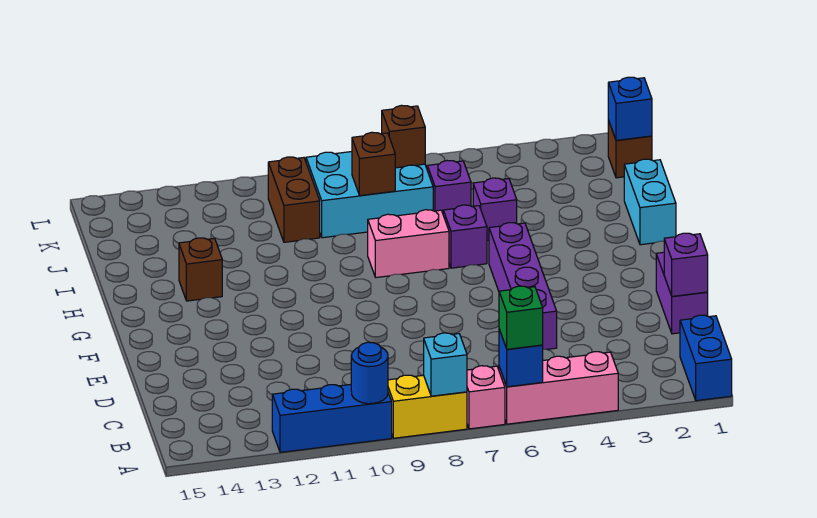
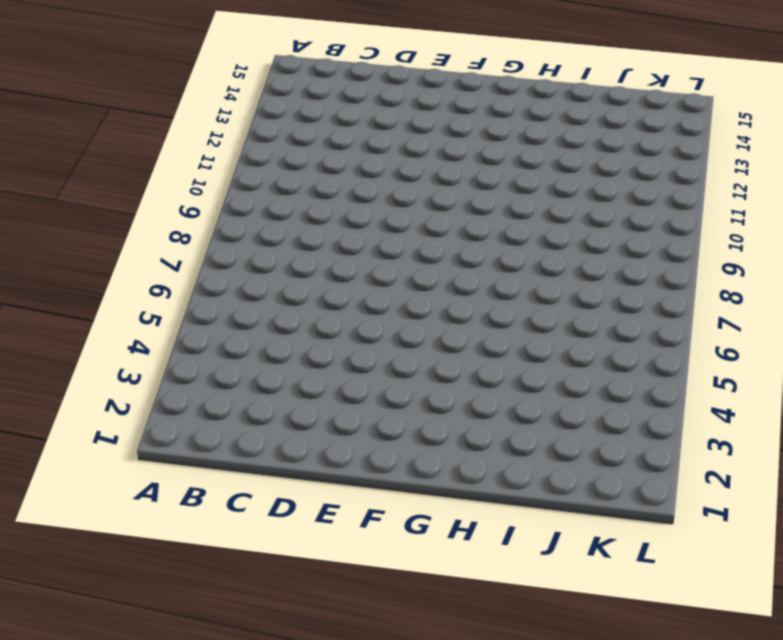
none -> blue 1x2 brick [680,315,732,401]
none -> pink 1x3 brick [499,352,618,424]
none -> pink 1x1 brick [467,366,505,429]

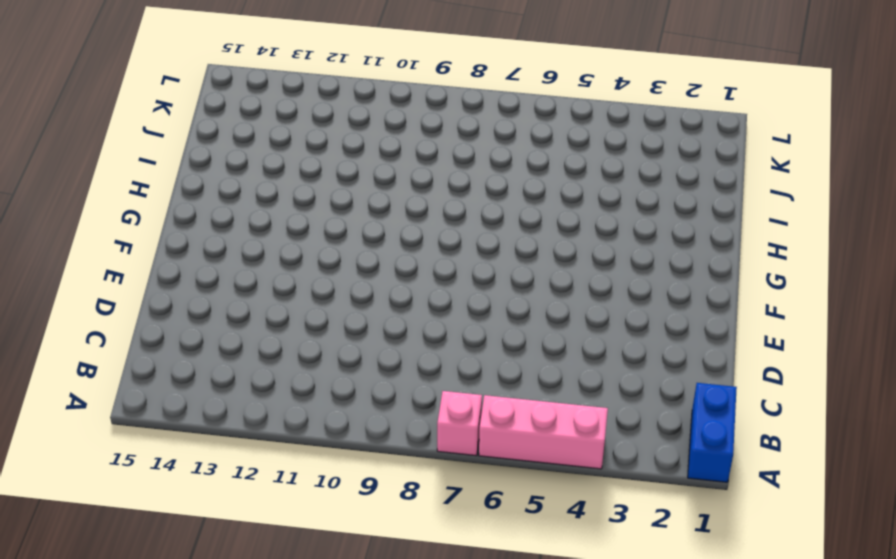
none -> yellow 1x2 brick [388,375,467,438]
none -> blue 1x3 brick [272,384,392,452]
none -> purple 1x2 brick [656,252,708,334]

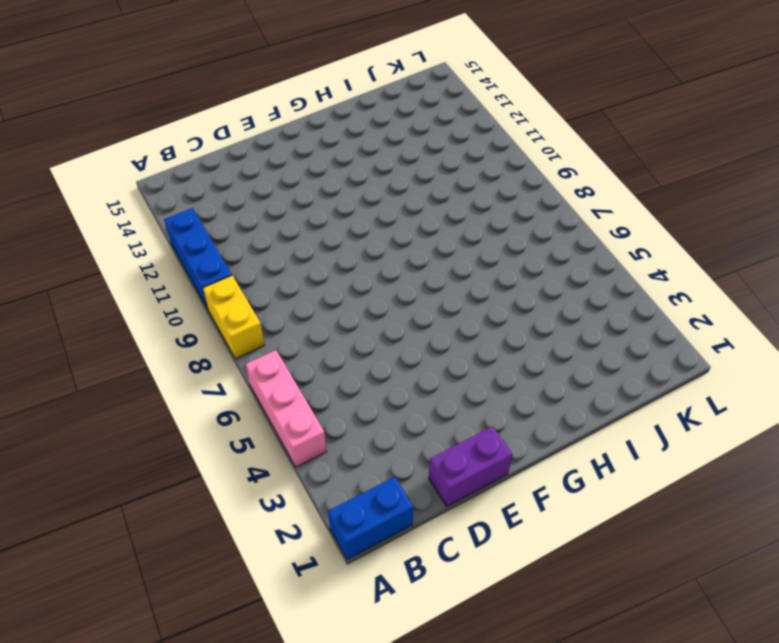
none -> pink 1x1 brick [467,366,505,429]
none -> purple 1x4 brick [489,223,557,349]
none -> cyan 1x2 brick [624,159,676,245]

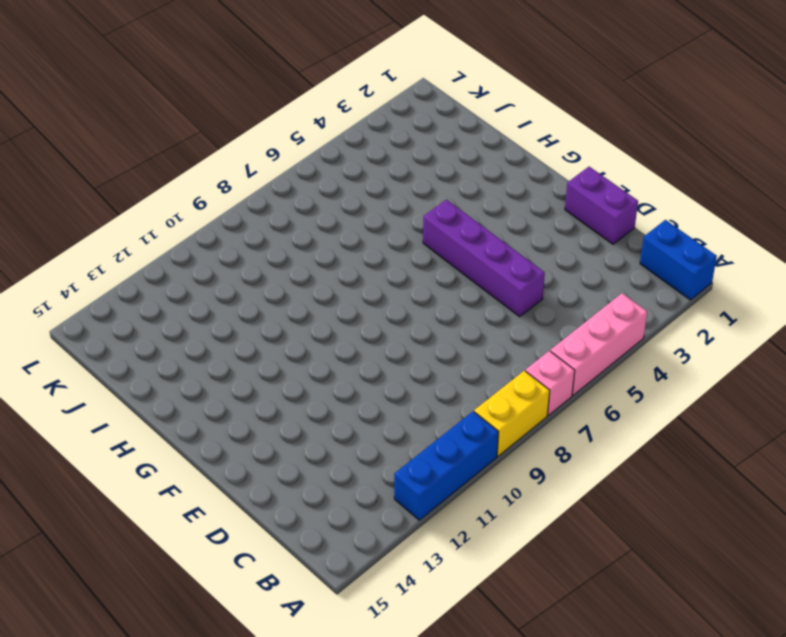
none -> cyan 1x2 brick [624,159,676,245]
none -> purple 1x1 brick [443,205,487,268]
none -> pink 1x2 brick [368,210,449,278]

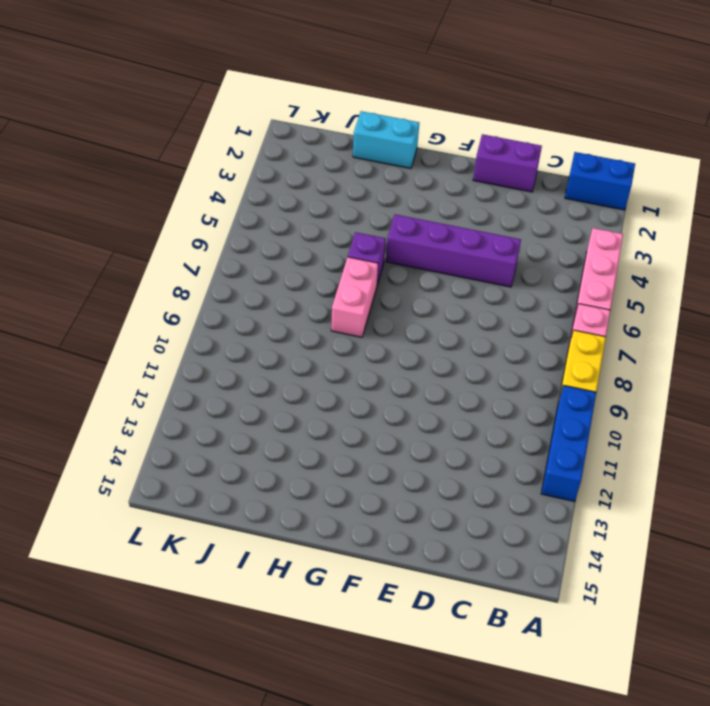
none -> brown 1x1 brick [179,238,222,301]
none -> purple 1x1 brick [473,178,517,240]
none -> purple 1x1 brick [427,161,471,213]

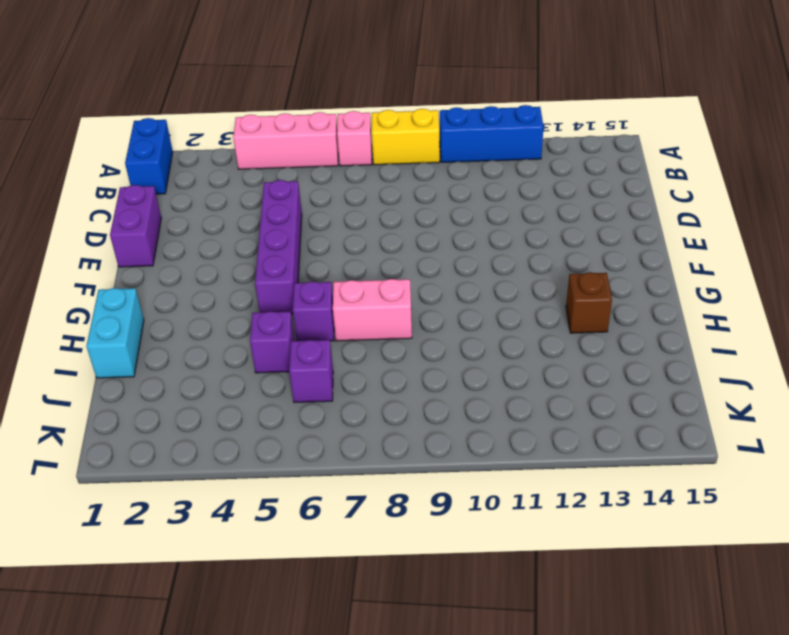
none -> cyan 2x3 brick [306,152,433,238]
none -> brown 1x2 brick [268,157,320,242]
none -> brown 1x1 brick [608,120,652,178]

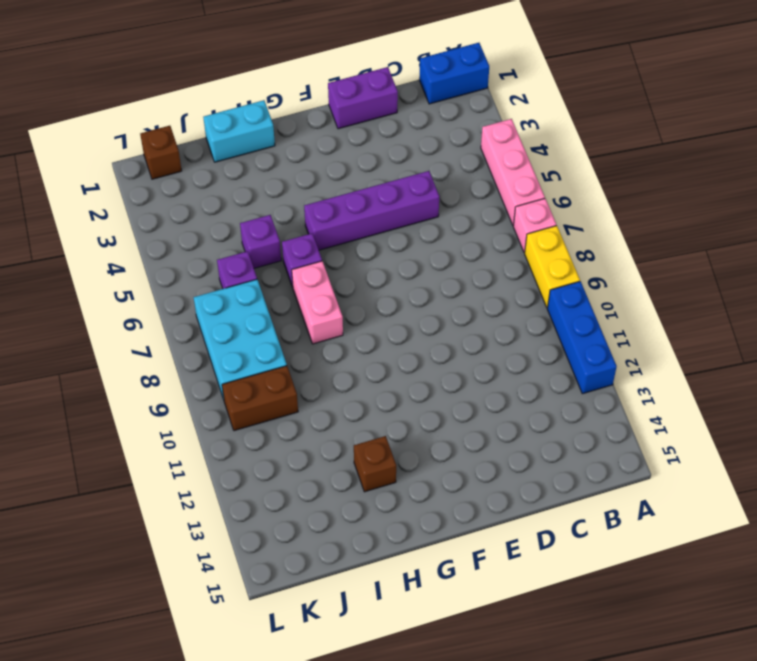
none -> blue 1x1 brick [499,330,543,387]
none -> cyan 1x1 brick [424,333,467,396]
none -> blue 1x1 round brick [351,342,388,404]

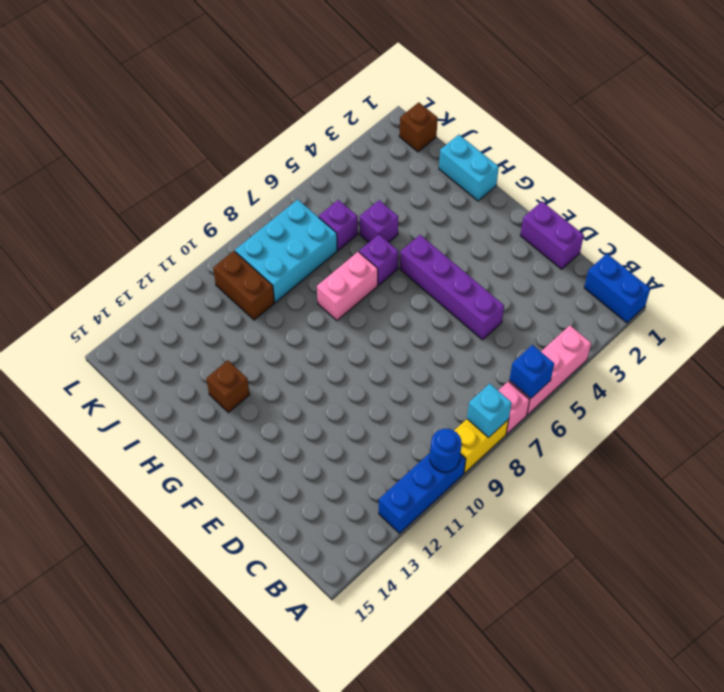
none -> purple 1x1 brick [664,233,708,296]
none -> brown 1x1 brick [352,132,395,196]
none -> blue 1x1 brick [608,77,652,140]

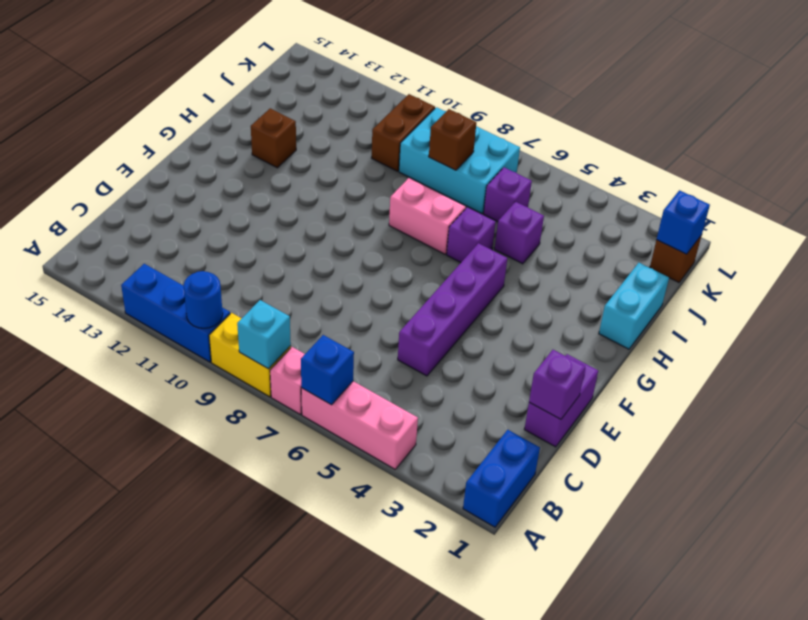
none -> brown 1x1 brick [382,105,425,168]
none -> green 1x1 brick [499,286,543,349]

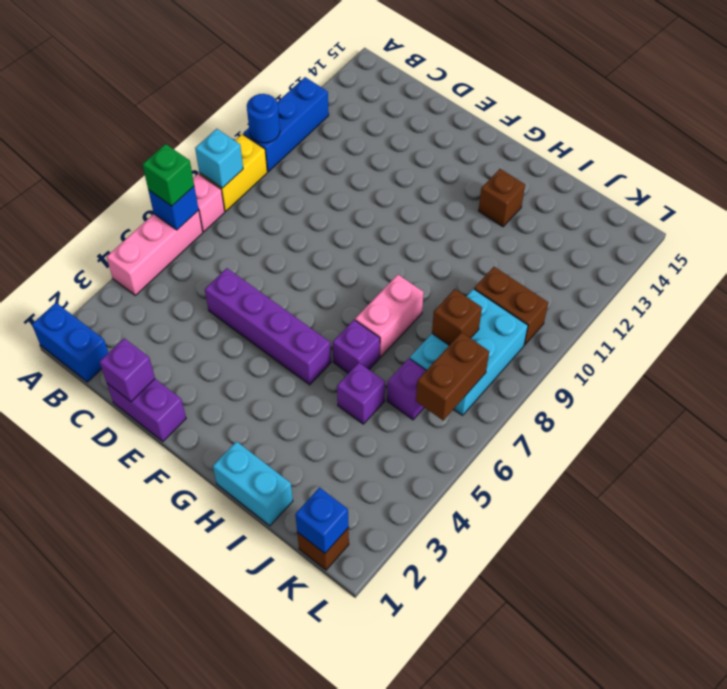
brown 1x2 brick [416,332,489,420] -> brown 1x1 brick [382,105,425,168]

